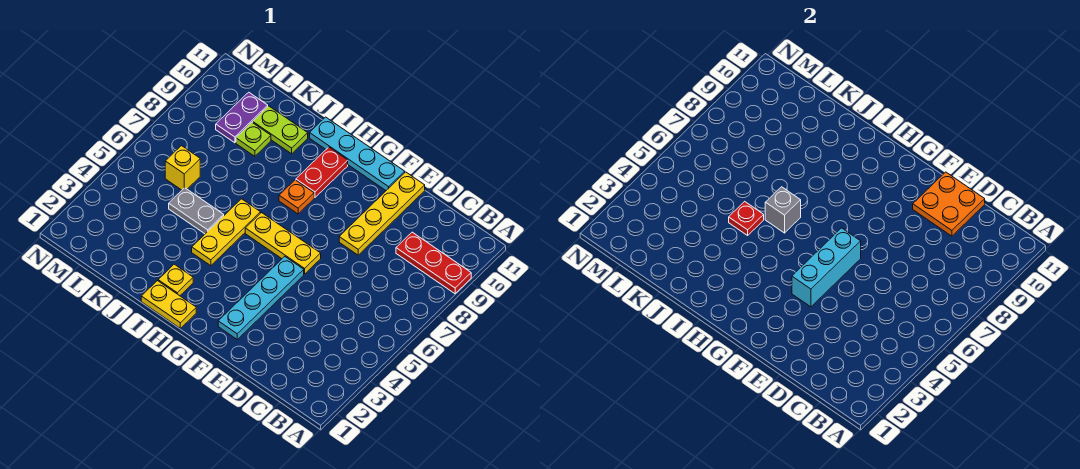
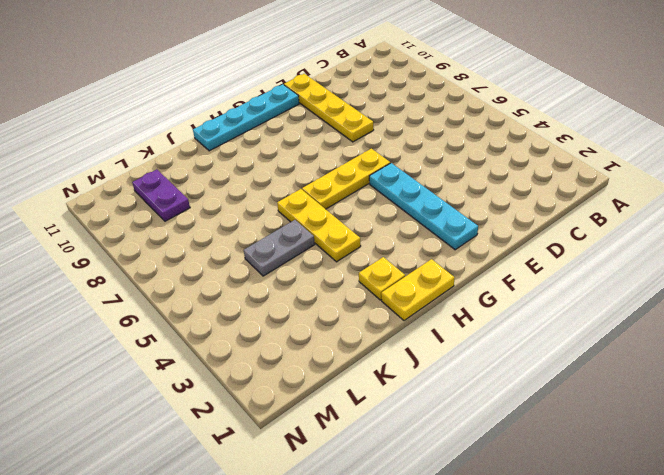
none -> red 1x3 plate [396,232,471,294]
none -> orange 1x1 plate [279,180,314,214]
none -> red 1x2 plate [296,147,348,198]

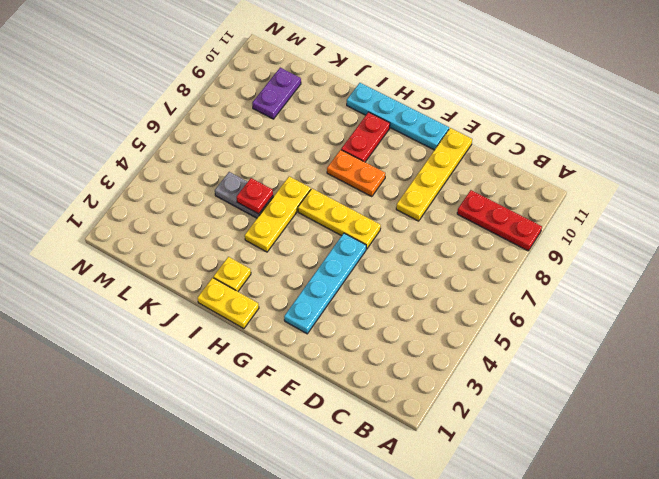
orange 1x2 plate [327,150,385,197] -> orange 1x1 plate [279,180,314,214]
none -> lime 1x2 plate [253,106,308,154]
none -> lime 1x1 plate [236,123,271,156]
none -> yellow 1x1 brick [165,146,200,190]

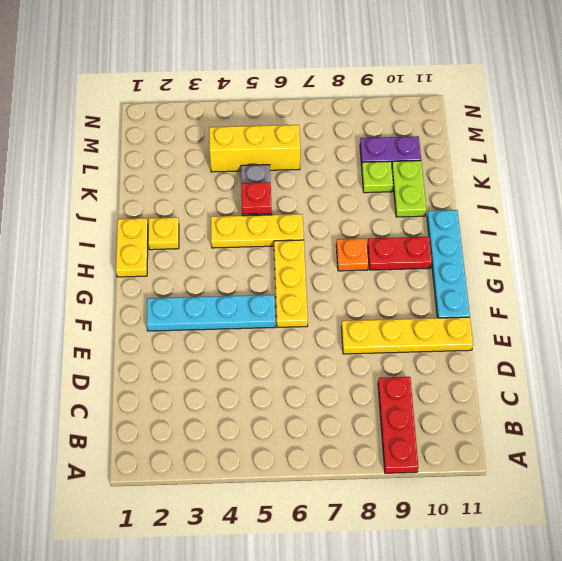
yellow 1x3 brick [209,125,300,172] -> yellow 1x1 brick [165,146,200,190]
none -> orange 2x2 plate [913,172,985,236]
none -> cyan 1x3 brick [792,228,861,307]
none -> grey 1x1 brick [765,187,801,233]

